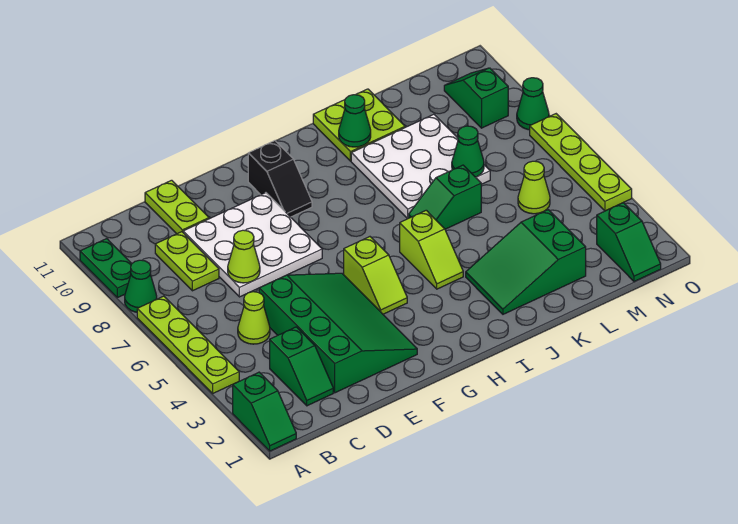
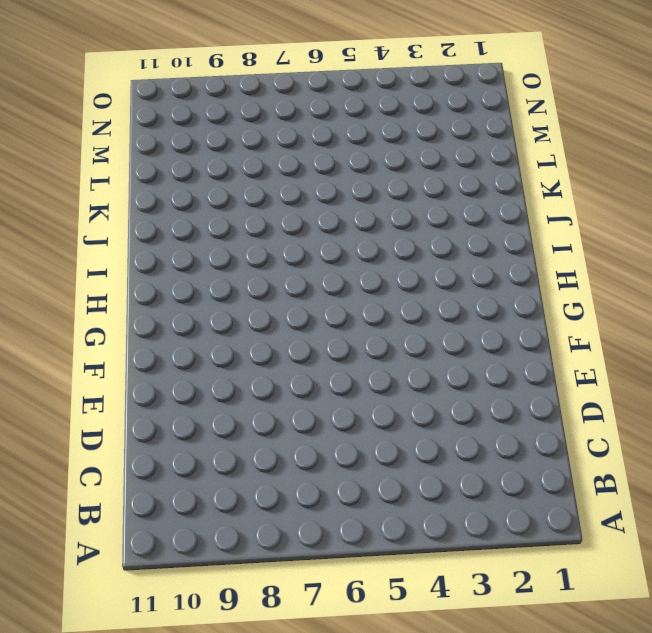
none -> green 1x2 slope [233,372,296,451]
none -> lime 1x4 plate [137,296,239,393]
none -> green 1x1 cone [125,260,157,312]

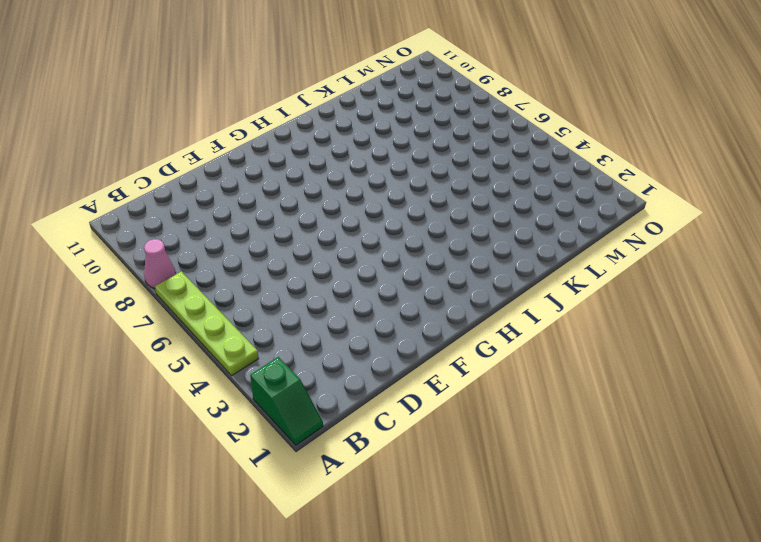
pink 1x1 cone [144,239,176,288] -> green 1x1 cone [125,260,157,312]
none -> green 1x2 plate [80,239,132,298]
none -> green 1x2 slope [270,327,333,406]
none -> lime 1x1 cone [238,292,270,344]

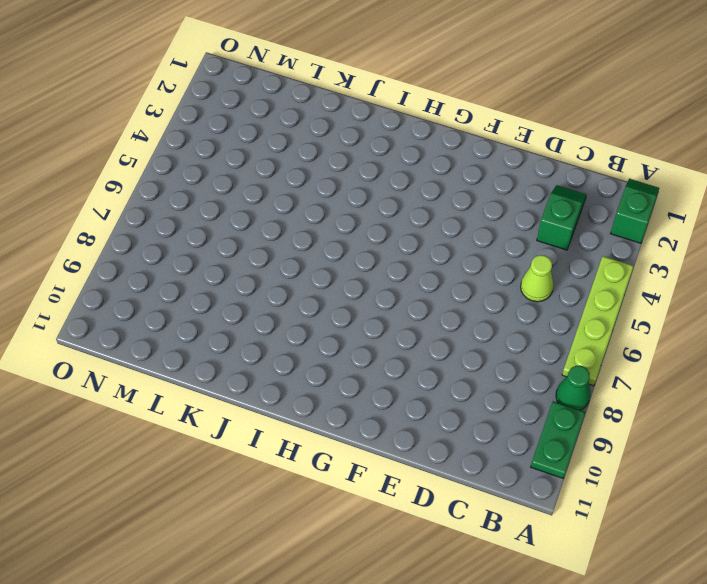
none -> lime 1x2 plate [155,232,219,291]
none -> green 3x4 slope [259,273,417,393]
none -> white 3x3 plate [183,193,322,297]

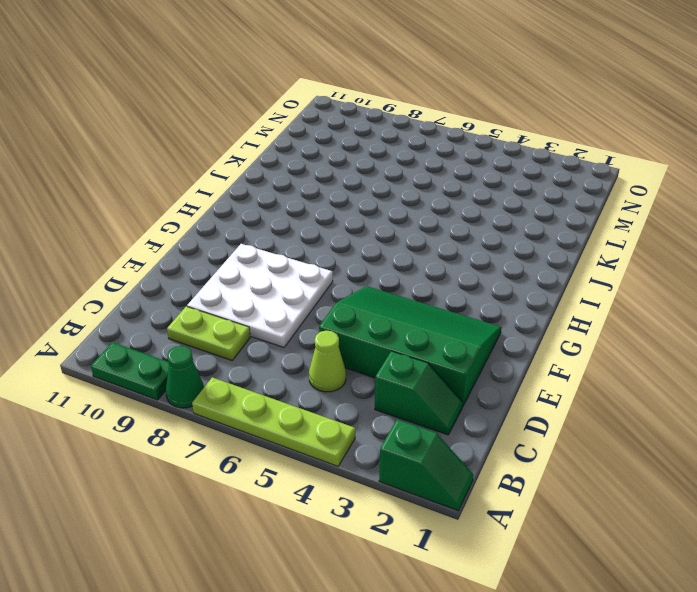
none -> lime 1x2 plate [145,180,209,234]
none -> lime 1x2 slope [344,237,407,314]
none -> black 1x2 slope [248,141,312,217]

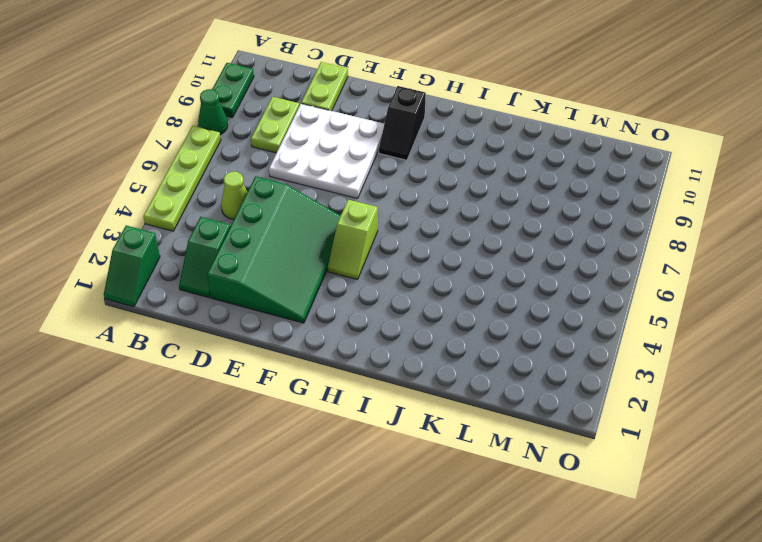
none -> lime 1x2 slope [400,210,463,289]
none -> green 2x3 slope [466,210,586,314]
none -> green 1x2 slope [409,165,481,229]

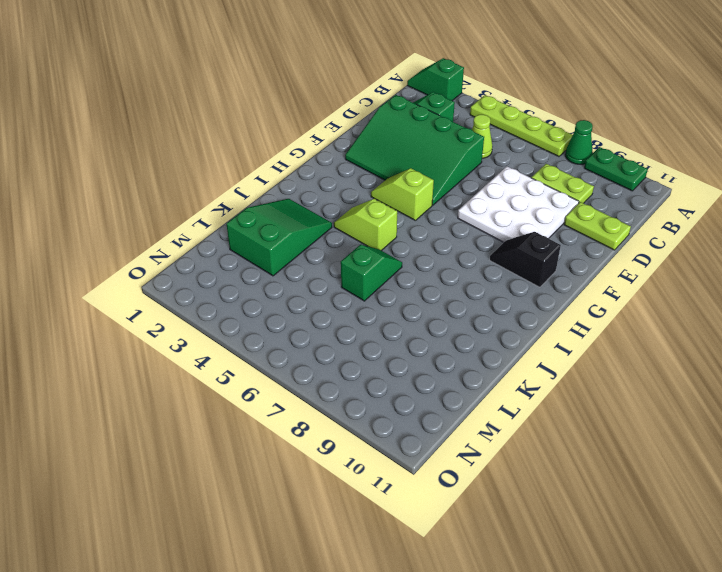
none -> white 3x3 plate [351,114,490,219]
none -> lime 2x2 plate [313,89,405,161]
none -> lime 1x1 cone [518,161,550,214]

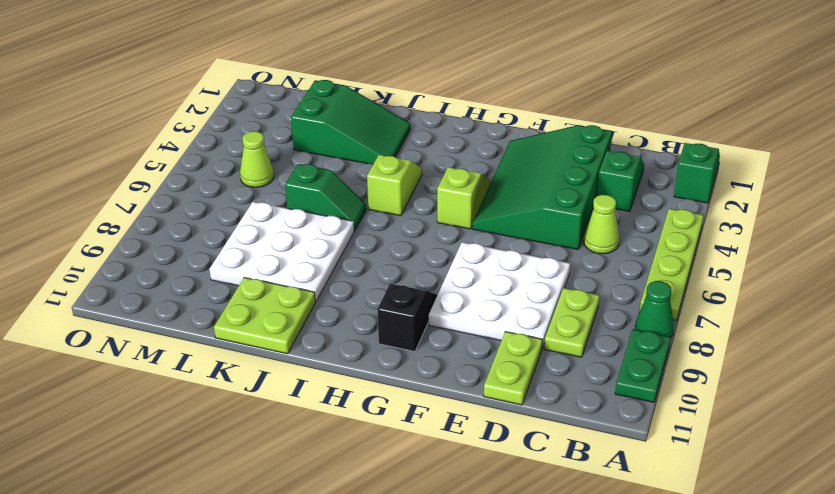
none -> green 1x2 slope [597,203,661,282]
none -> green 1x2 slope [444,68,508,128]
none -> lime 1x4 plate [530,114,632,211]

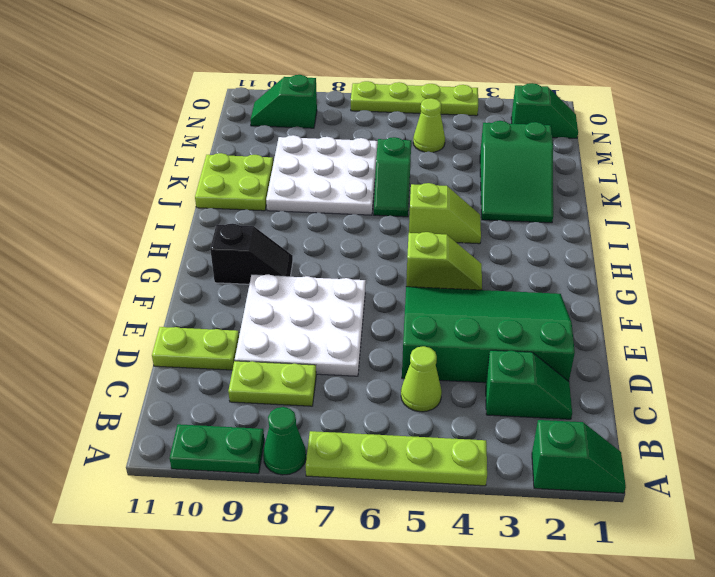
none -> green 1x1 cone [517,78,549,130]
none -> lime 1x1 cone [228,230,260,283]
none -> green 1x1 cone [339,95,371,147]

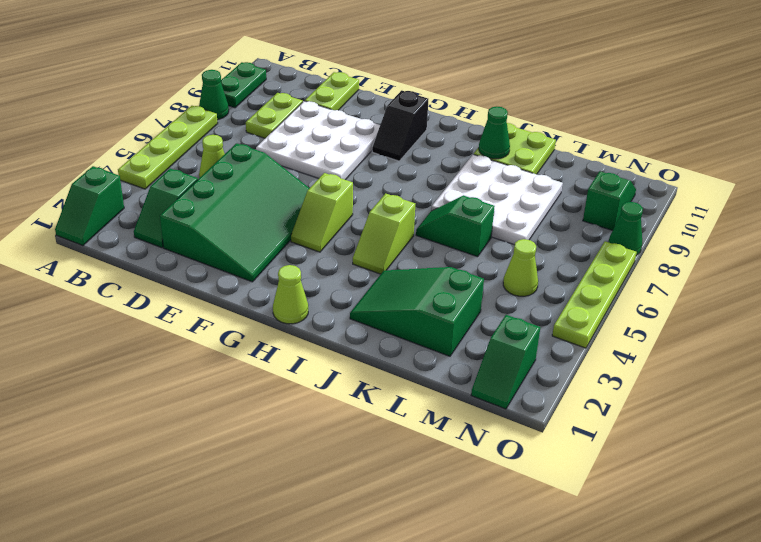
lime 1x1 cone [273,265,308,324] -> lime 1x1 cone moved to [228,230,260,283]
none -> green 1x1 cone [452,126,484,177]

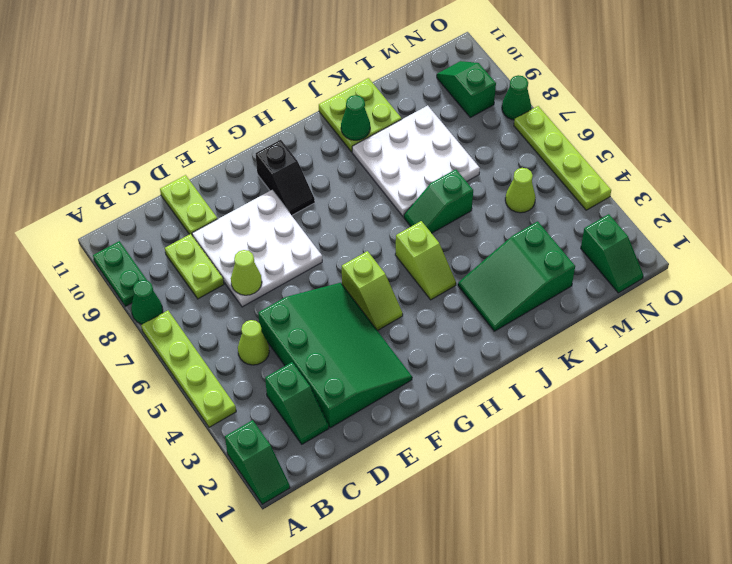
none -> green 1x1 cone [452,126,484,177]

